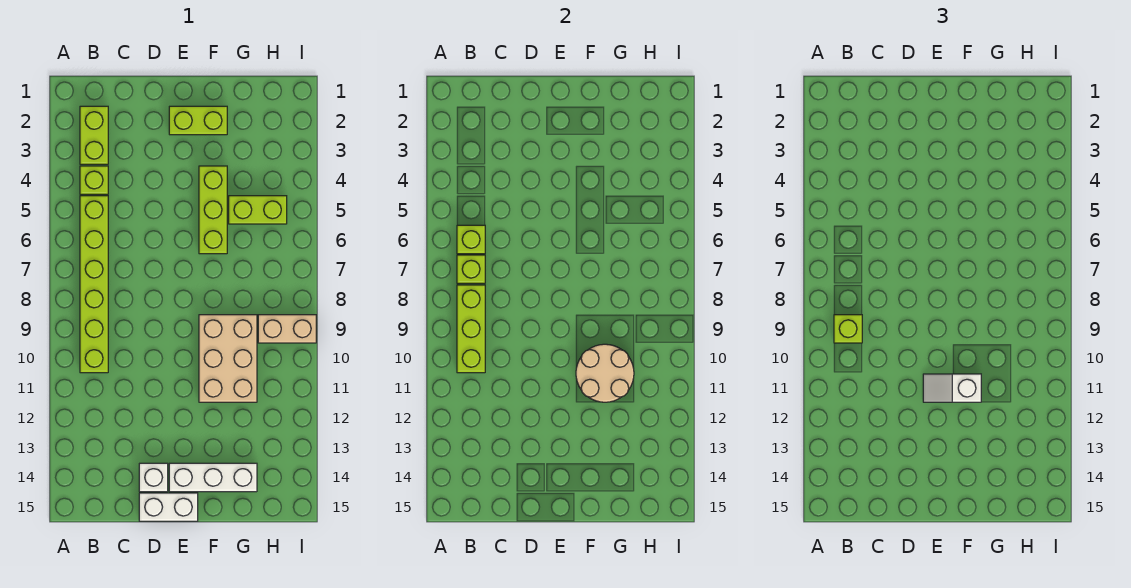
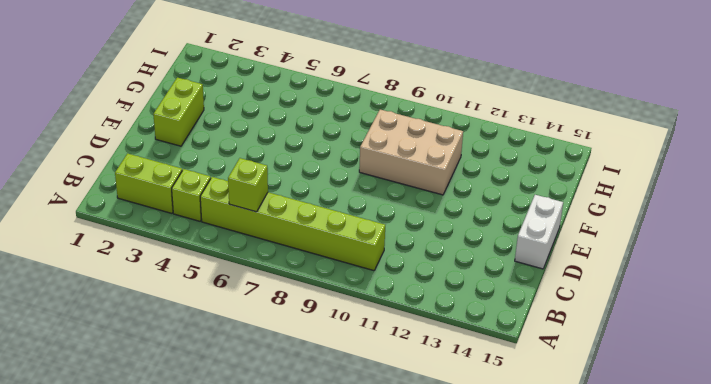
none -> white 1x1 brick [139,463,168,492]
none -> white 1x3 brick [169,463,257,492]
none -> lime 1x3 brick [199,166,227,254]

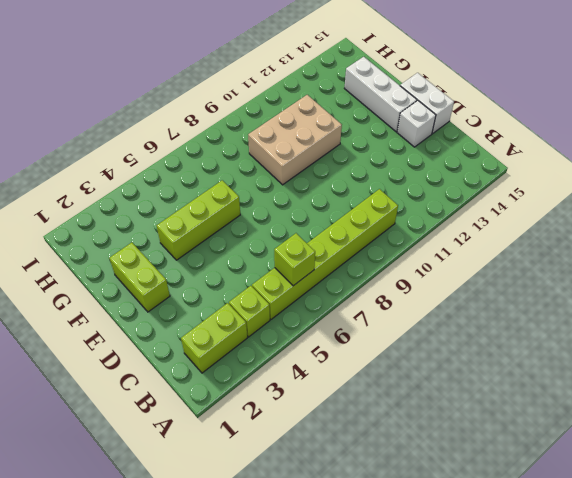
none -> lime 1x2 brick [229,196,287,224]
none -> tan 1x2 brick [258,315,316,343]
none -> lime 1x1 brick [457,255,485,283]

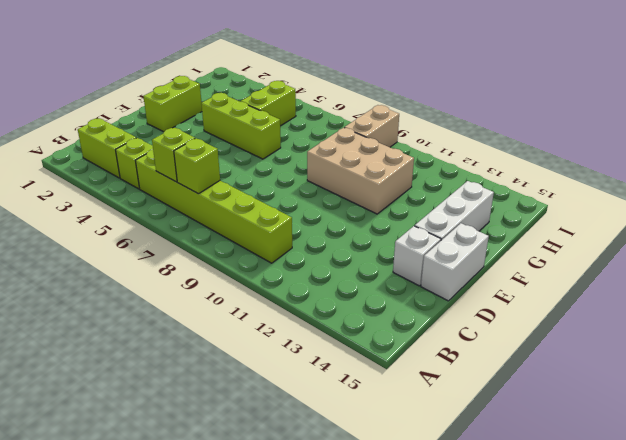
none -> lime 1x3 brick [457,285,485,373]
none -> tan 2x2 round brick [576,344,634,402]
none -> lime 1x1 brick [834,315,862,343]

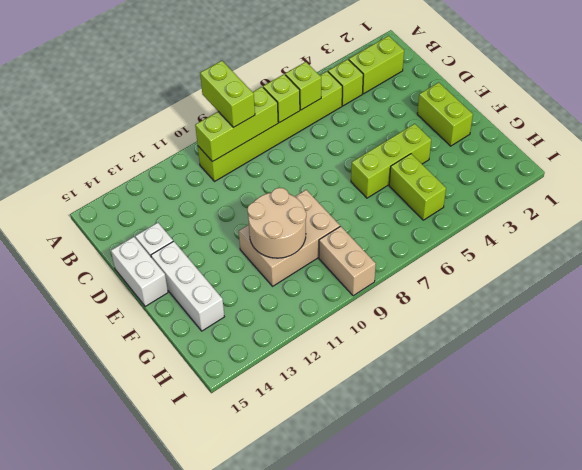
lime 1x2 brick [200,61,255,128] -> lime 1x1 brick [834,315,862,343]
none -> white 1x2 slope [923,374,981,402]

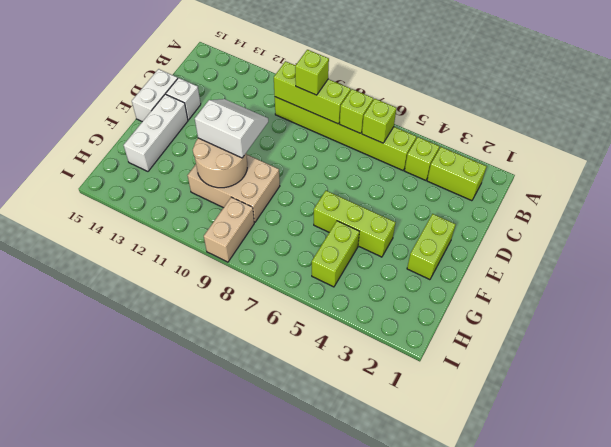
white 2x2 slope [195,99,268,158] -> white 1x2 slope [923,374,981,402]

